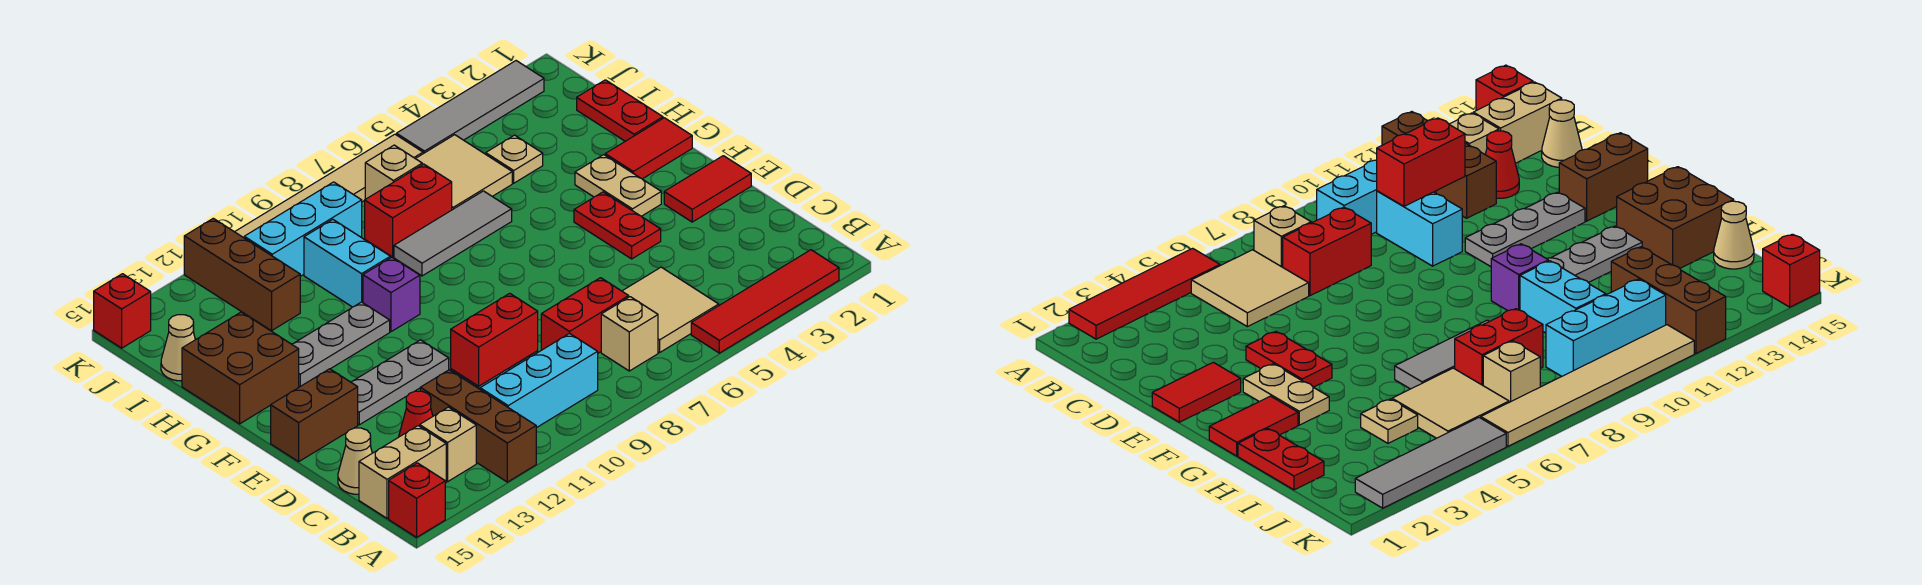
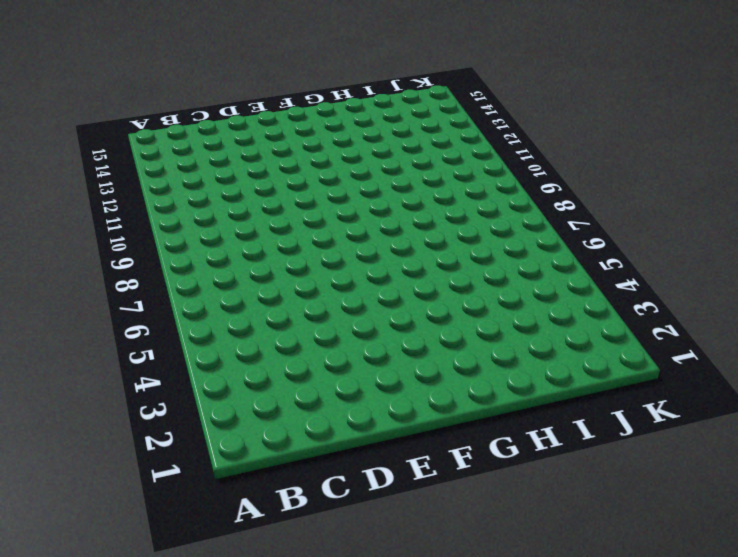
none -> red 1x4 tile [691,250,839,353]
none -> brown 1x3 brick [420,370,536,482]
none -> red 1x1 brick [389,463,445,537]
none -> tan 2x2 tile [622,267,719,353]

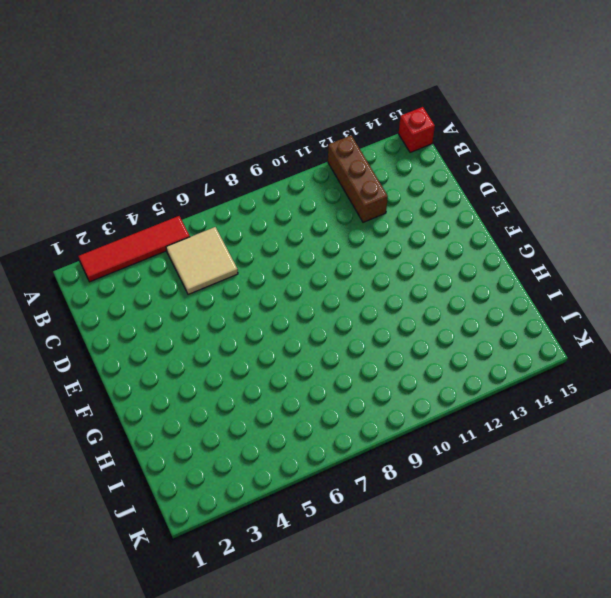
none -> tan 1x1 brick [601,297,658,371]
none -> cyan 1x3 brick [480,333,598,428]
none -> tan 1x1 brick [420,407,476,481]
none -> tan 1x2 brick [359,426,446,518]

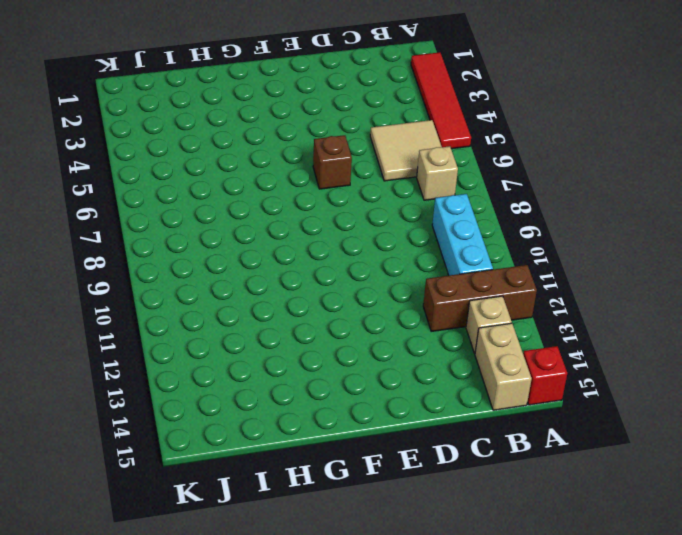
brown 1x1 brick [313,135,352,189] -> none
none -> red 1x2 brick [541,278,629,353]
none -> cyan 1x2 brick [1377,191,1462,266]
none -> red 1x1 cone [399,391,433,437]
none -> tan 1x1 cone [338,428,372,494]

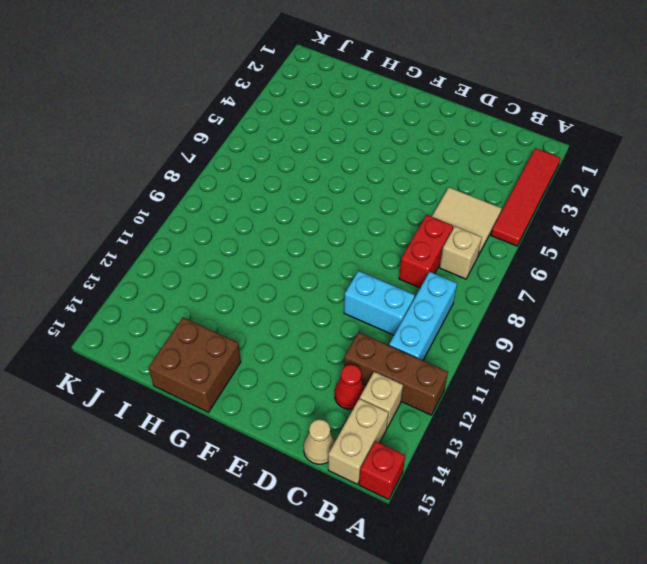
none -> red 1x2 tile [664,156,751,222]
none -> red 1x2 plate [574,192,661,259]
none -> grey 1x3 plate [351,340,449,425]
none -> brown 1x2 brick [271,369,358,462]

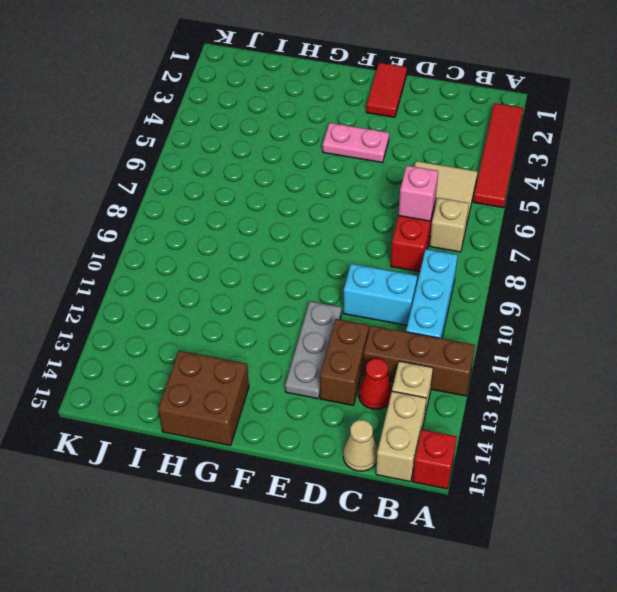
pink 1x1 brick [399,166,438,221] -> none
brown 1x2 brick [320,319,369,405] -> brown 1x2 brick moved to [271,369,358,462]
pink 1x2 plate [323,123,389,163] -> red 1x2 plate [574,192,661,259]
none -> tan 1x2 plate [575,155,661,216]
none -> red 1x2 tile [605,118,692,179]
none -> purple 1x1 brick [363,257,420,332]
none -> grey 1x3 plate [292,302,390,387]

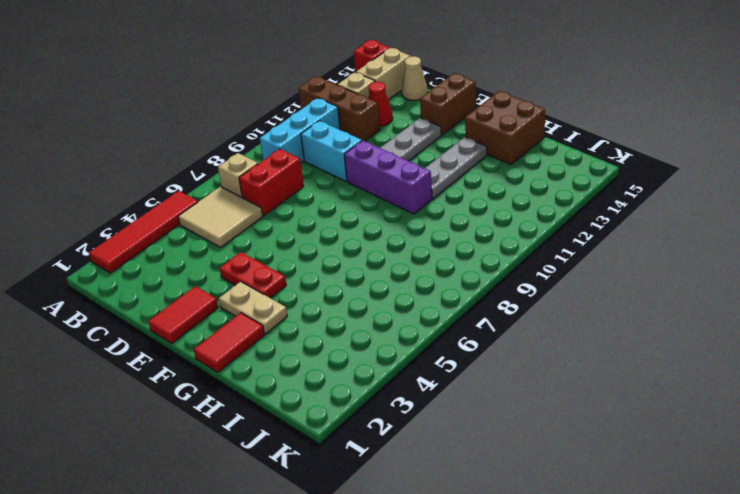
purple 1x3 brick [344,140,432,214] -> purple 1x1 brick [363,257,420,332]
none -> red 1x2 plate [577,80,663,141]
none -> grey 1x3 tile [394,191,512,276]
none -> cyan 1x2 brick [304,219,390,307]
none -> tan 1x1 plate [486,135,543,183]

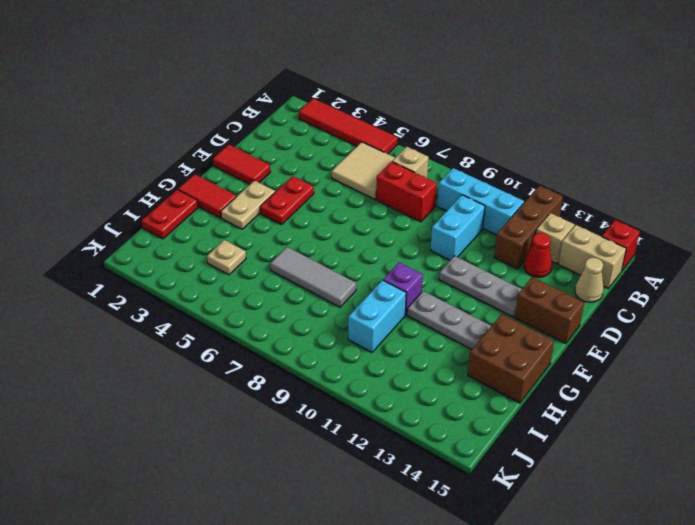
none -> tan 2x2 tile [416,135,512,210]
none -> red 1x2 brick [365,164,452,257]
none -> brown 1x3 brick [184,218,300,331]
none -> tan 1x1 cone [161,315,195,381]

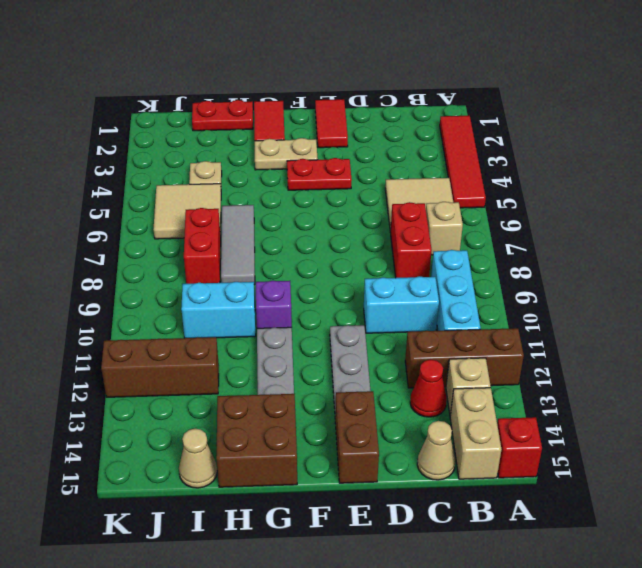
none -> tan 1x1 brick [365,145,422,199]
none -> cyan 1x3 brick [244,182,362,276]
none -> grey 1x4 tile [396,61,544,154]
none -> tan 1x6 tile [235,134,423,238]

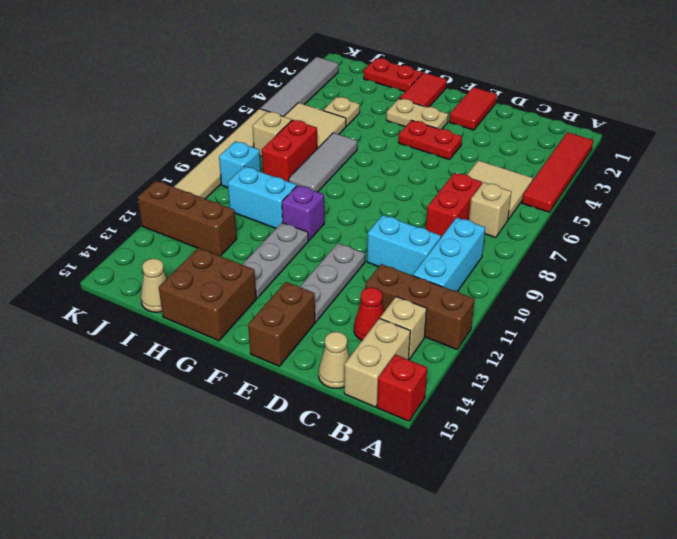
cyan 1x1 brick [219,141,261,188] -> cyan 1x3 brick [244,182,362,276]
none -> red 1x1 brick [94,274,151,348]
none -> red 1x2 brick [451,293,538,386]

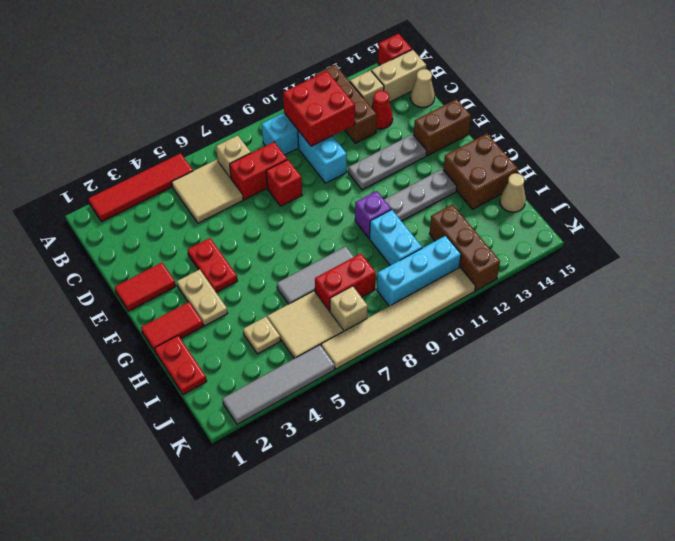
red 2x2 brick [283,71,355,146] -> red 1x2 brick [451,293,538,386]
red 1x1 brick [266,160,302,206] -> red 1x1 brick moved to [94,274,151,348]

